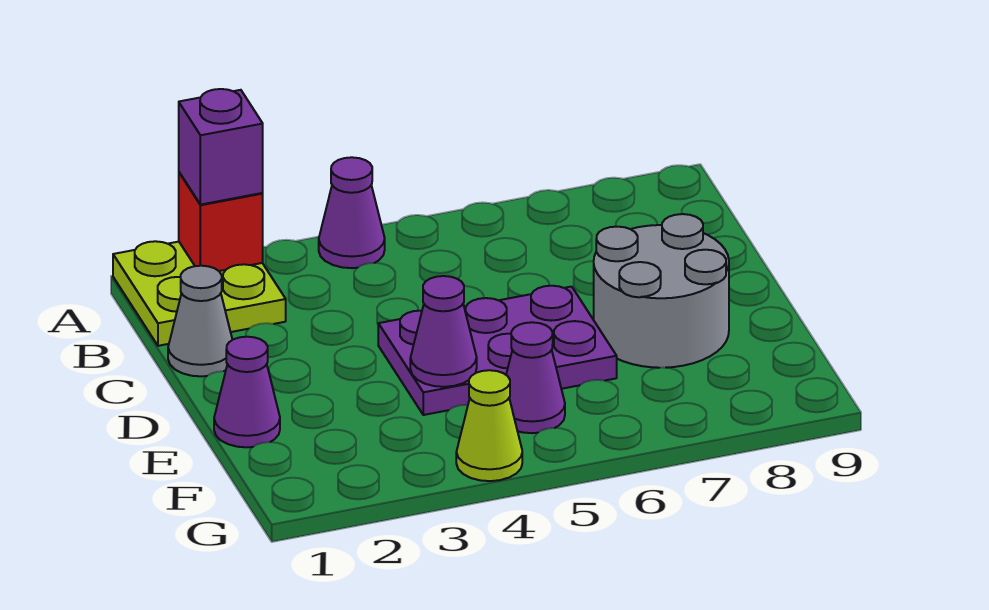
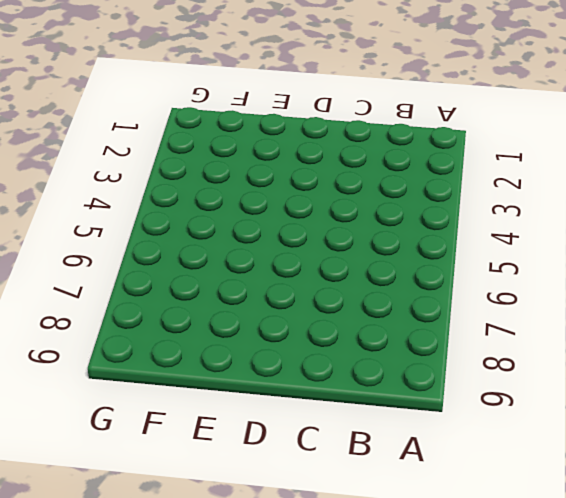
none -> lime 2x2 plate [113,241,286,346]
none -> purple 1x1 cone [319,157,385,268]

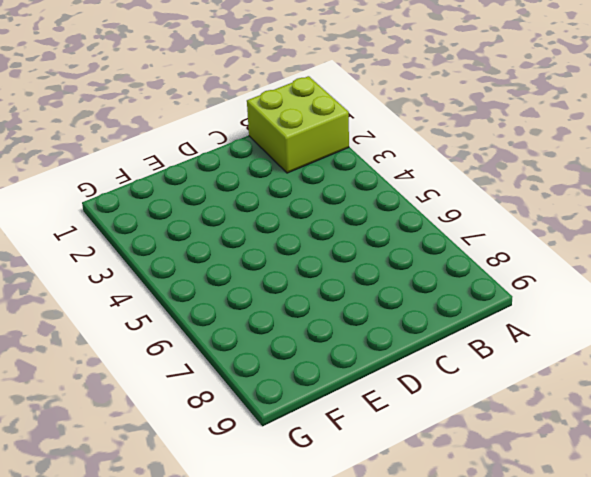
lime 2x2 brick [247,76,349,173] -> lime 2x2 plate [113,241,286,346]
none -> purple 1x1 cone [319,157,385,268]
none -> grey 1x1 cone [168,266,232,376]

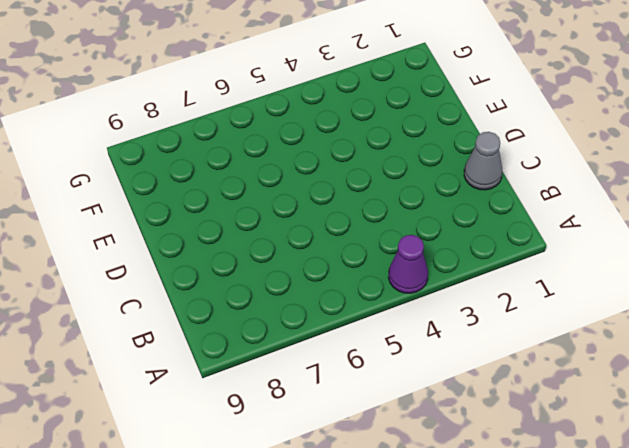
none -> lime 2x2 plate [113,241,286,346]
none -> purple 2x3 plate [378,286,617,415]

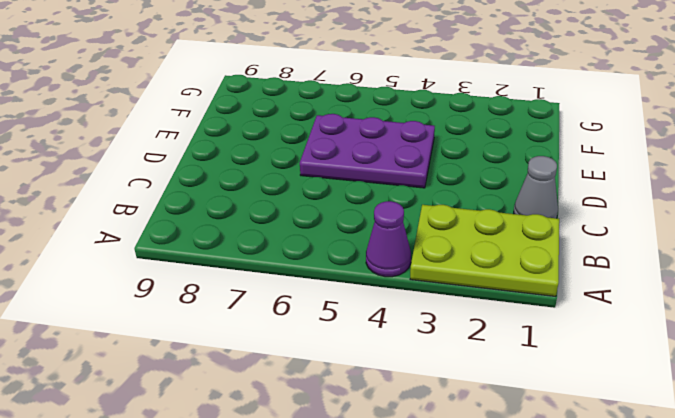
lime 2x3 plate [410,205,559,296] -> lime 2x2 plate [113,241,286,346]
none -> grey 2x2 round brick [594,214,729,368]
none -> purple 1x1 cone [214,337,280,447]

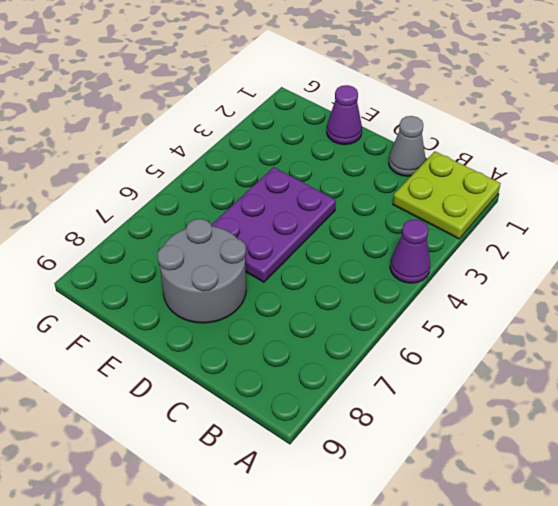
none -> purple 1x1 cone [506,322,565,433]
none -> lime 1x1 cone [456,370,522,481]

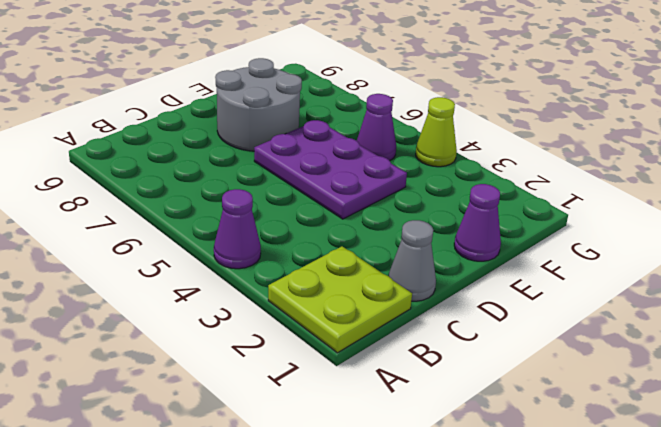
none -> red 1x1 brick [179,172,263,271]
none -> purple 1x1 cone [410,276,477,387]

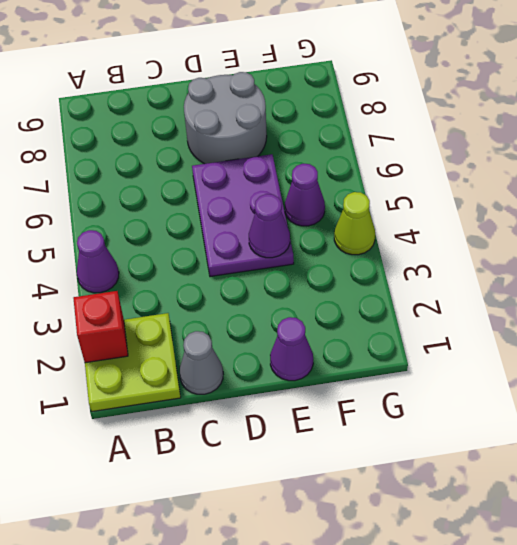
none -> purple 1x1 brick [179,89,263,205]

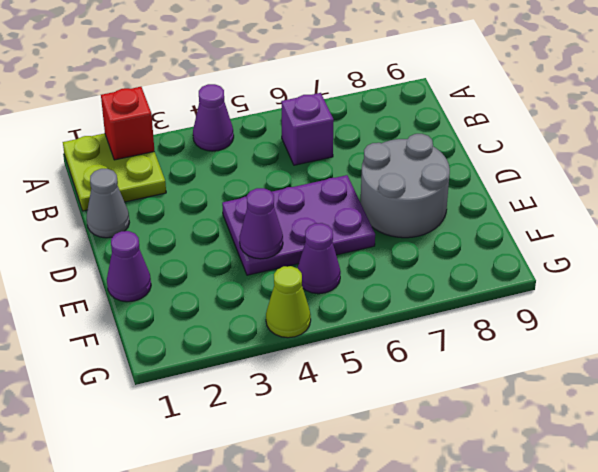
purple 1x1 brick [281,93,334,165] -> purple 1x1 brick moved to [179,89,263,205]

